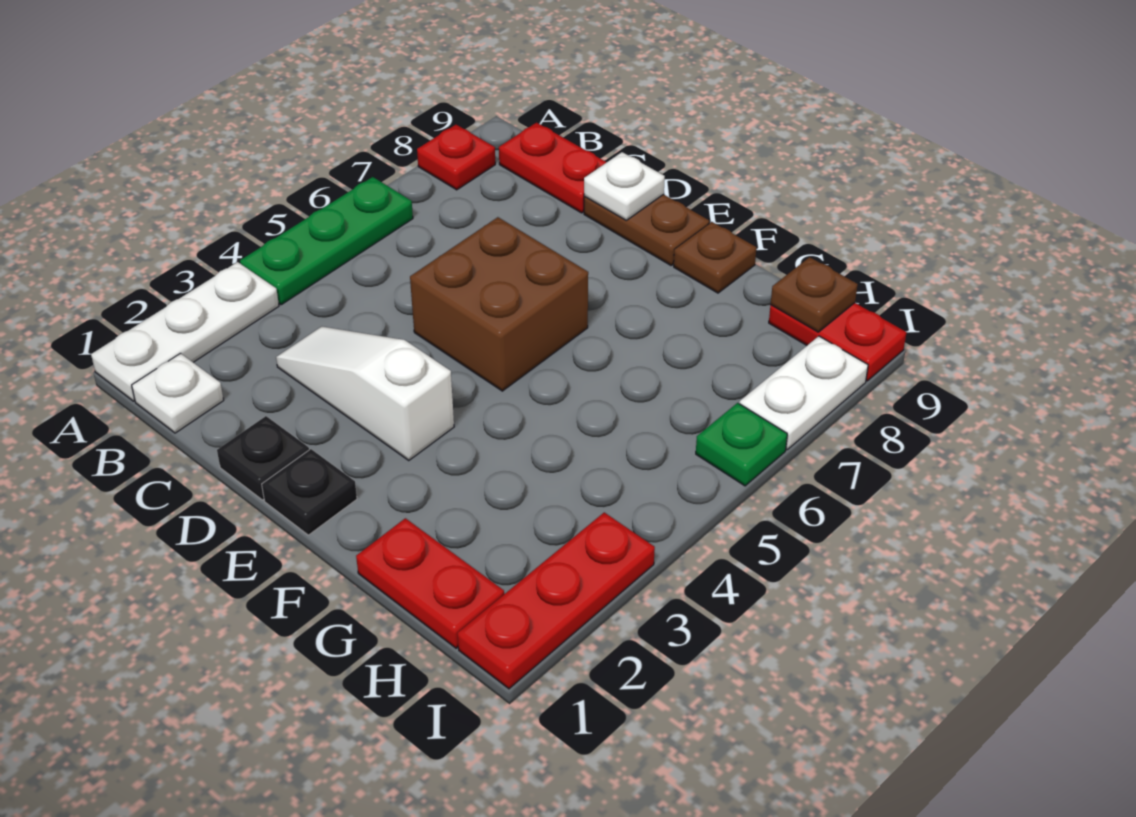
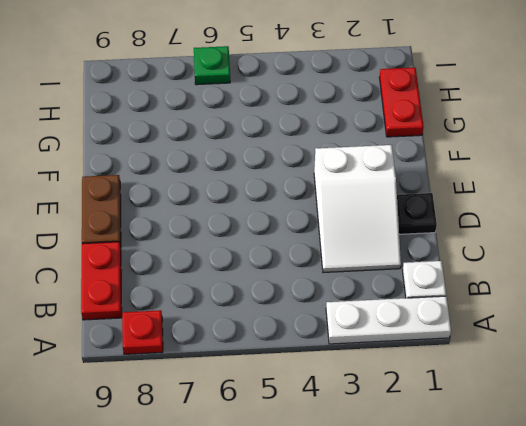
white 2x3 slope [314,145,401,273] -> white 1x3 slope [276,326,454,461]
none -> green 1x3 plate [240,177,413,305]
none -> brown 2x2 brick [410,217,588,391]
none -> black 1x1 plate [262,449,357,535]

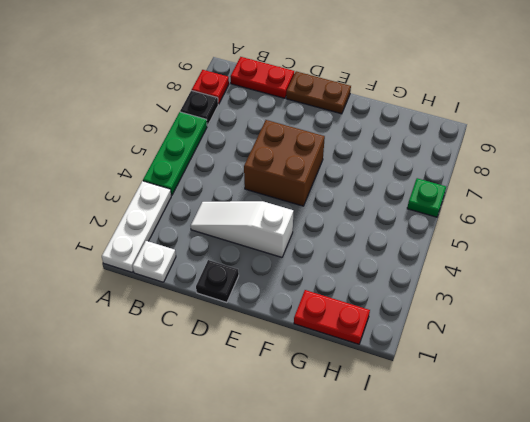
black 1x1 plate [180,90,218,126] -> black 1x1 plate moved to [262,449,357,535]
none -> brown 1x1 plate [674,222,757,293]
none -> red 1x2 plate [769,303,907,381]
none -> red 1x3 plate [458,512,655,689]

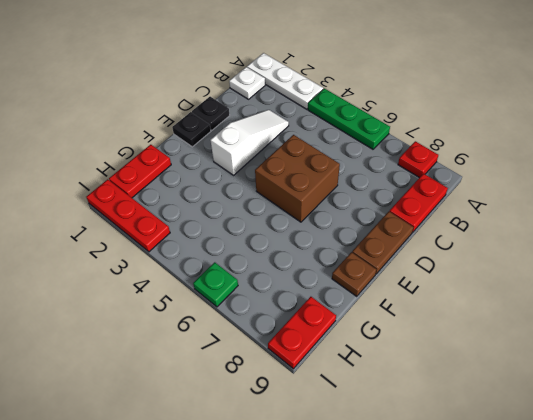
none -> white 1x2 plate [739,336,868,449]
none -> white 1x1 plate [584,152,665,220]
none -> brown 1x1 plate [771,257,858,332]

